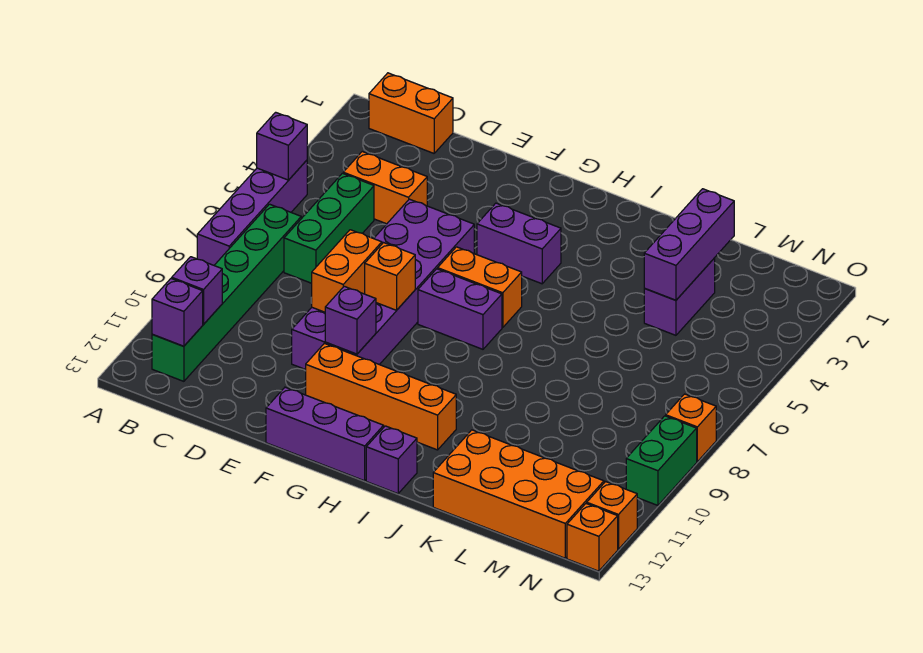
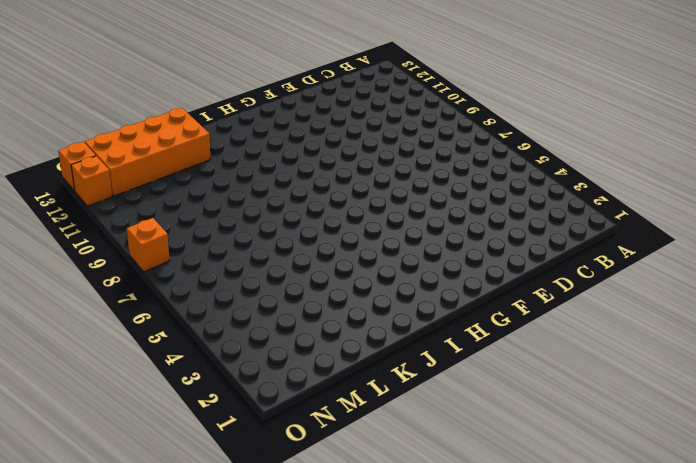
none -> purple 1x4 brick [197,160,307,265]
none -> orange 1x2 brick [369,73,453,153]
none -> green 1x6 brick [152,204,301,381]

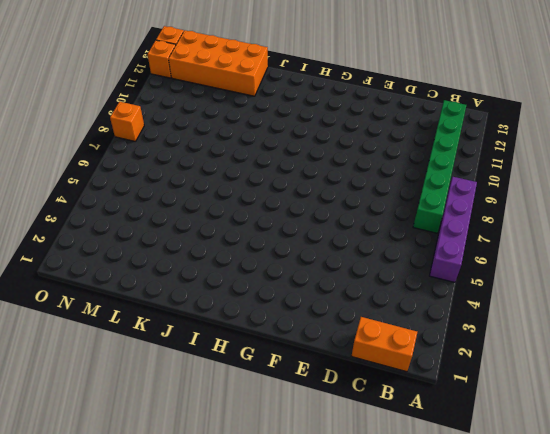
none -> orange 1x2 brick [343,152,427,224]
none -> green 1x3 brick [284,173,374,283]
none -> purple 2x6 brick [292,199,474,370]

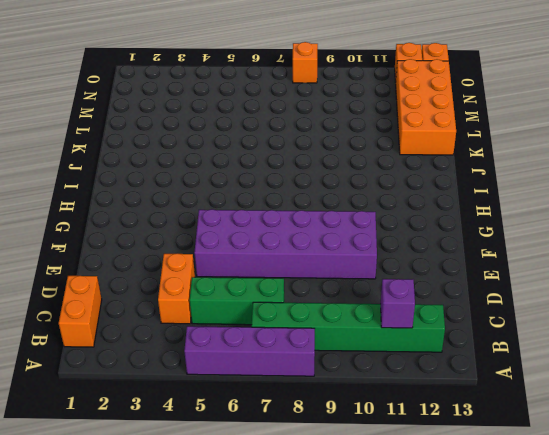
none -> orange 1x4 brick [306,343,456,450]
none -> purple 1x3 brick [266,387,384,481]
none -> purple 1x2 brick [477,203,561,284]

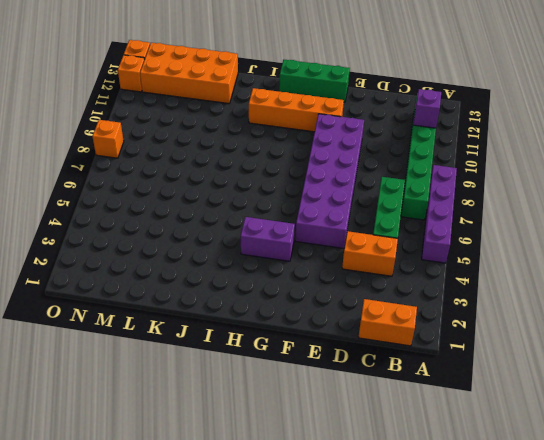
green 1x3 brick [279,60,350,102] -> purple 1x3 brick [266,387,384,481]
none -> orange 1x2 brick [438,247,522,328]
none -> purple 1x2 brick [418,269,502,349]
none -> purple 1x1 brick [366,426,417,494]

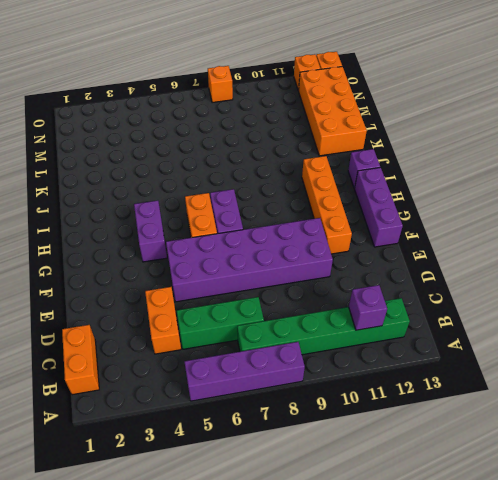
none -> purple 1x2 brick [644,258,715,335]
none -> green 1x2 brick [626,416,697,505]
none -> purple 1x1 brick [257,112,307,180]

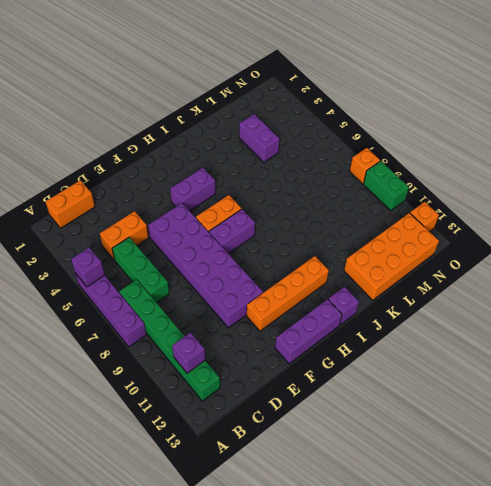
none -> orange 1x1 brick [567,503,618,571]
none -> purple 1x1 brick [152,279,203,346]
none -> orange 1x2 brick [312,230,382,312]

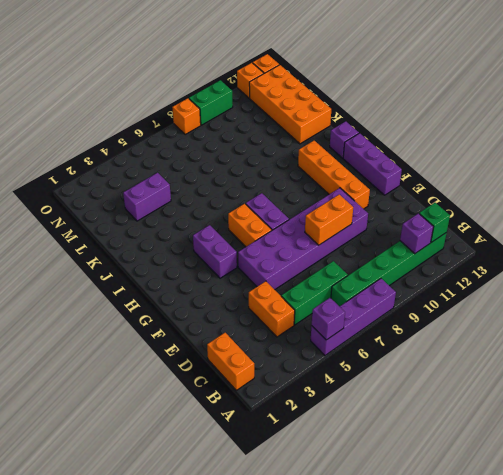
green 1x1 brick [419,203,450,243] -> purple 1x1 brick [152,279,203,346]
none -> orange 1x1 brick [365,243,415,310]
none -> purple 1x1 brick [325,286,376,354]
none -> purple 1x3 brick [644,189,734,300]

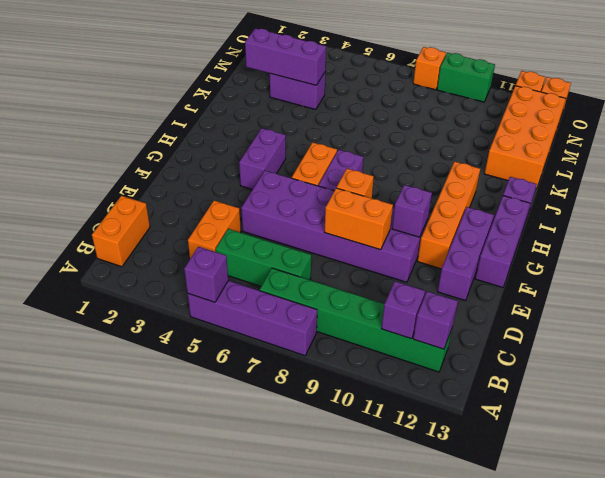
purple 1x3 brick [438,207,494,301] -> none

